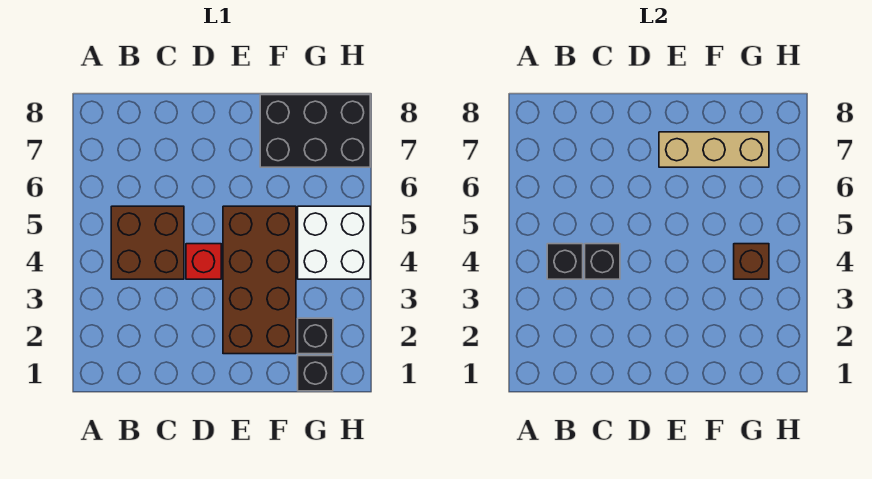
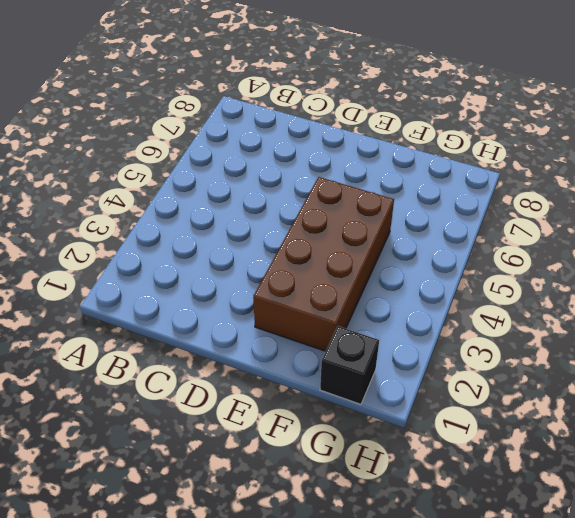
none -> brown 2x2 brick [111,206,184,279]
none -> red 1x1 brick [186,244,221,279]

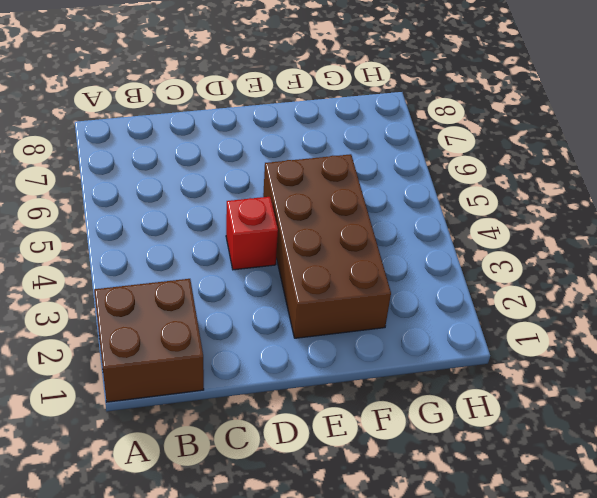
brown 2x2 brick [94,279,204,402] -> brown 2x2 brick moved to [111,206,184,279]
none -> black 2x3 brick [260,95,370,167]
none -> black 1x1 brick [298,356,333,391]

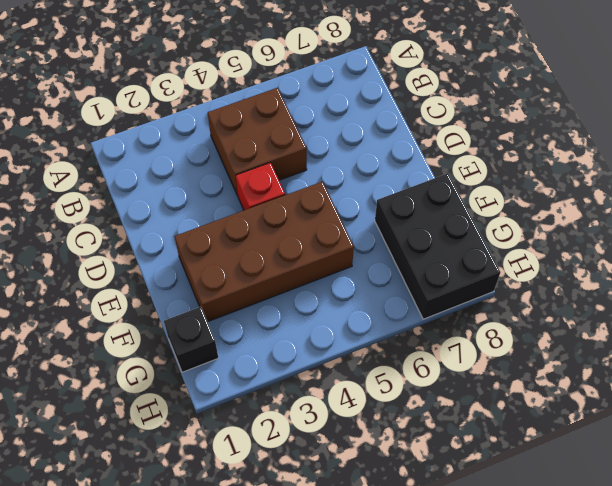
none -> black 1x1 brick [298,318,333,354]
none -> white 2x2 brick [298,206,370,279]

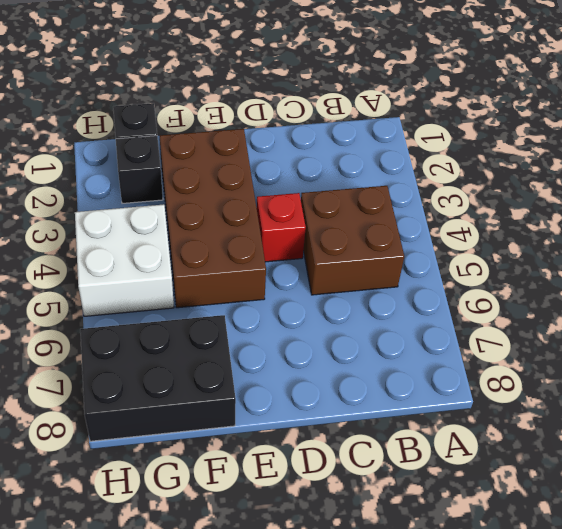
none -> black 1x1 brick [547,244,583,279]
none -> black 1x1 brick [585,244,620,279]

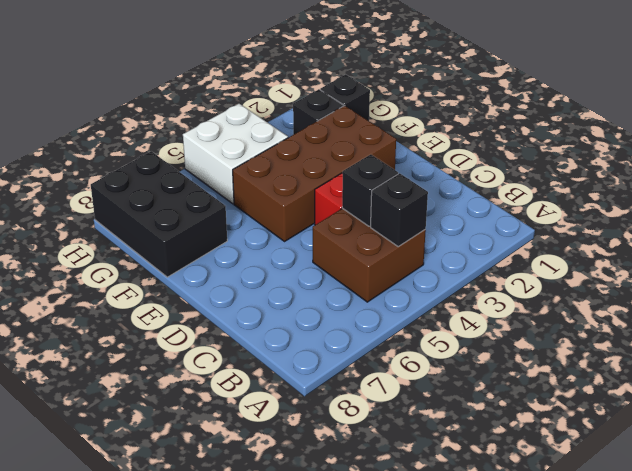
none -> tan 1x3 brick [659,132,769,167]
none -> brown 1x1 brick [734,244,769,279]

